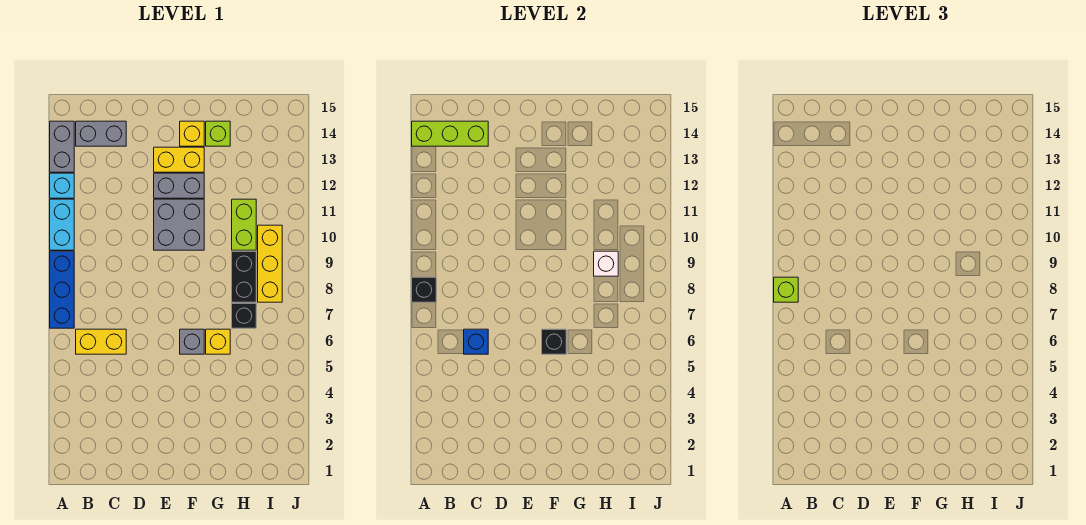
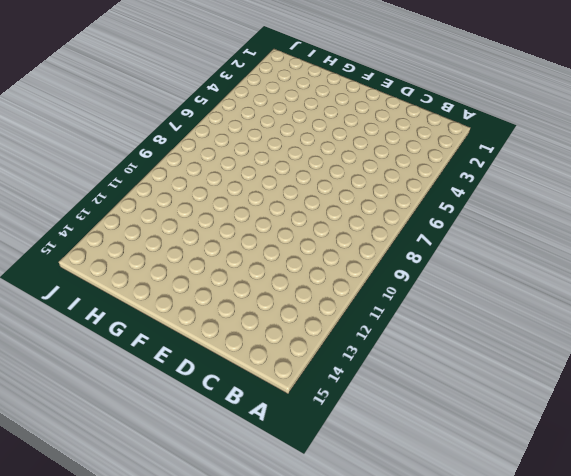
none -> blue 1x3 brick [50,251,74,328]
none -> cyan 1x2 brick [50,199,74,250]
none -> cyan 1x1 brick [50,173,74,198]

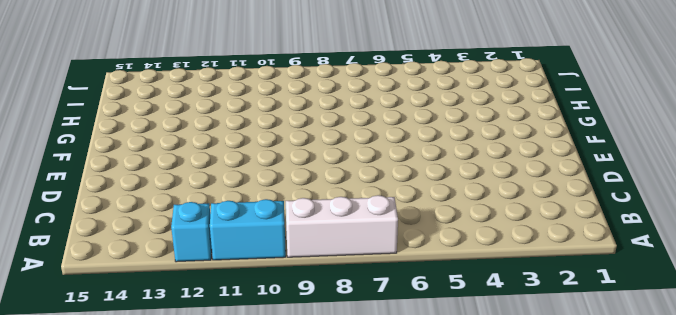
white 1x3 brick [286,195,398,257] -> blue 1x3 brick [50,251,74,328]
none -> grey 1x2 brick [50,121,74,172]
none -> yellow 1x2 brick [76,329,126,354]
none -> grey 1x2 brick [76,121,126,146]

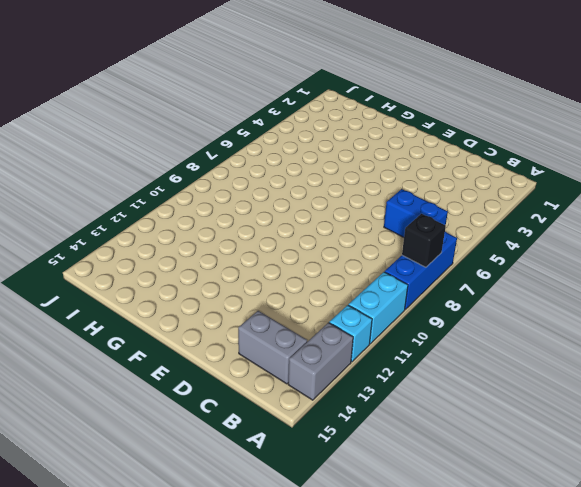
blue 1x2 brick [384,189,448,237] -> yellow 1x2 brick [76,329,126,354]
none -> grey 2x2 brick [154,199,204,250]
none -> grey 1x2 brick [154,173,204,198]
none -> yellow 1x2 brick [154,147,204,172]

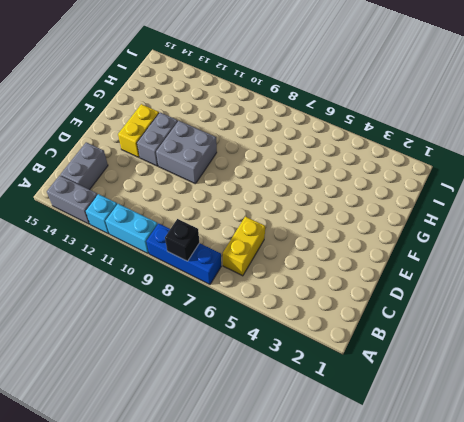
none -> grey 1x1 brick [180,329,204,354]
none -> yellow 1x1 brick [180,121,204,146]
none -> yellow 1x1 brick [206,329,230,354]

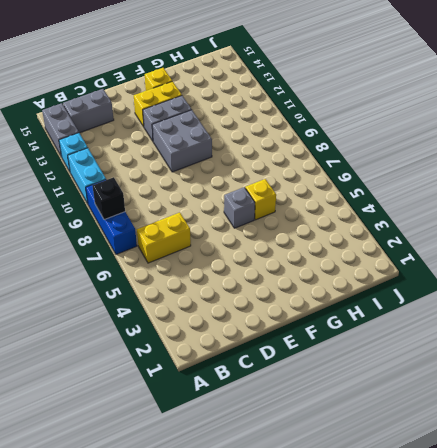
none -> lime 1x1 brick [206,121,230,146]
none -> black 1x1 brick [232,303,256,328]
none -> black 1x2 brick [232,251,256,302]

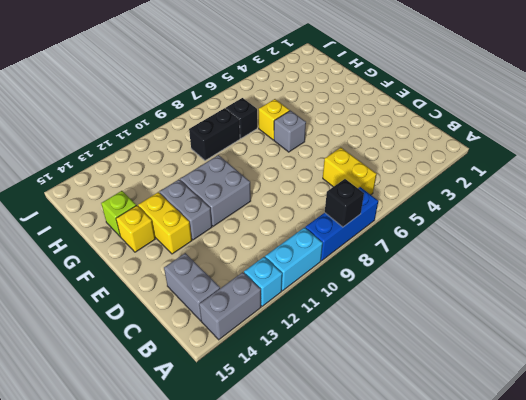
none -> lime 1x2 brick [232,199,256,250]
none -> yellow 1x3 brick [258,225,282,302]
none -> lime 1x3 brick [412,121,488,146]

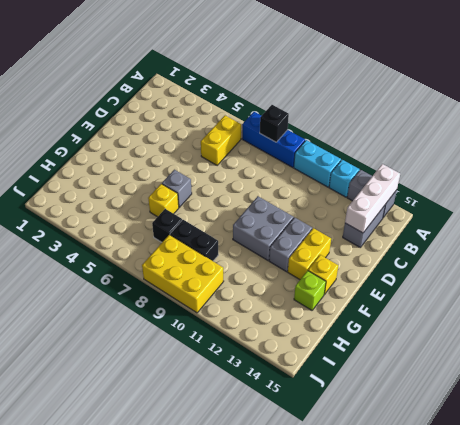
white 1x3 brick [345,164,400,233] -> lime 1x3 brick [412,121,488,146]
yellow 2x3 brick [142,235,224,313] -> yellow 1x3 brick [258,225,282,302]
none -> lime 1x2 brick [232,199,256,250]
none -> blue 1x1 brick [464,329,488,354]
none -> black 1x1 brick [542,329,566,354]

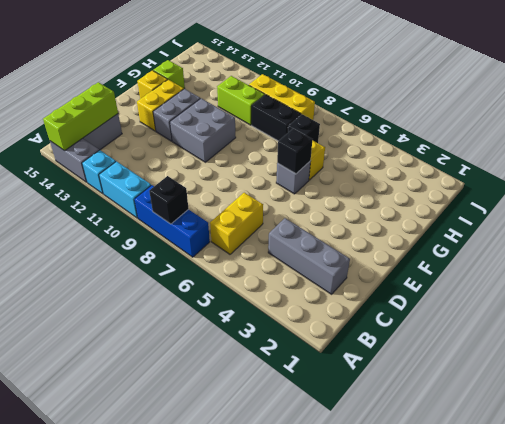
grey 1x3 brick [268,218,350,294] -> none
none -> blue 1x1 brick [464,329,488,354]
none -> white 1x1 brick [594,251,618,276]
none -> lime 1x1 brick [774,277,798,302]

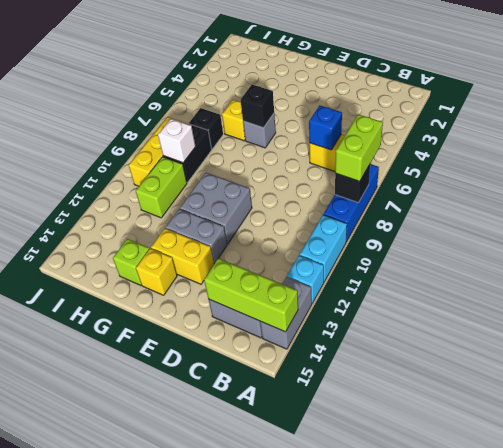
lime 1x2 brick [335,114,383,181] -> lime 1x1 brick [774,277,798,302]

